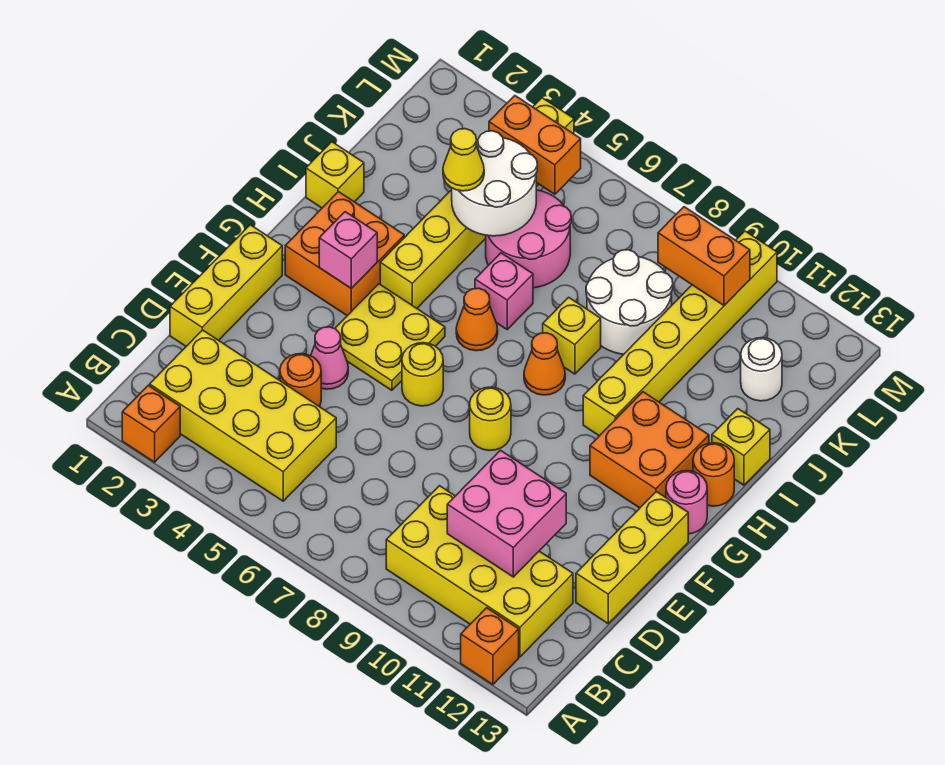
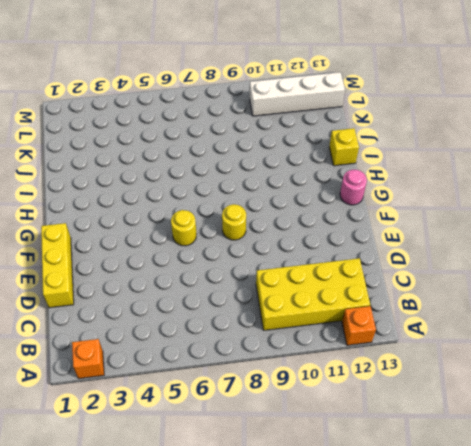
white 1x4 brick [250,72,345,116] -> yellow 1x6 brick [583,231,777,436]
none -> yellow 2x4 brick [150,330,336,501]
none -> orange 1x1 round brick [280,354,321,407]
none -> yellow 1x3 brick [576,492,688,624]
none -> pink 1x1 cone [311,327,348,389]

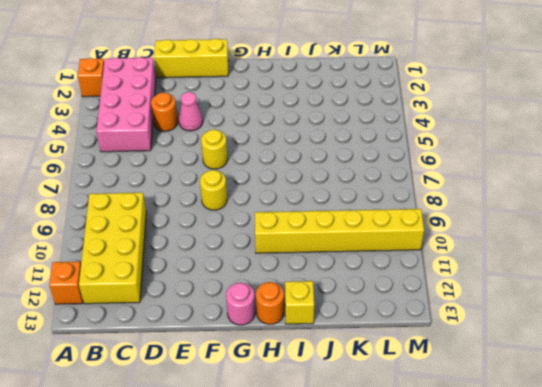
pink 2x4 brick [96,57,156,152] -> yellow 2x4 brick [150,330,336,501]
none -> yellow 1x3 brick [576,492,688,624]
none -> yellow 2x2 plate [335,284,445,390]
none -> orange 2x2 brick [285,192,404,316]
none -> orange 2x2 brick [590,392,709,508]

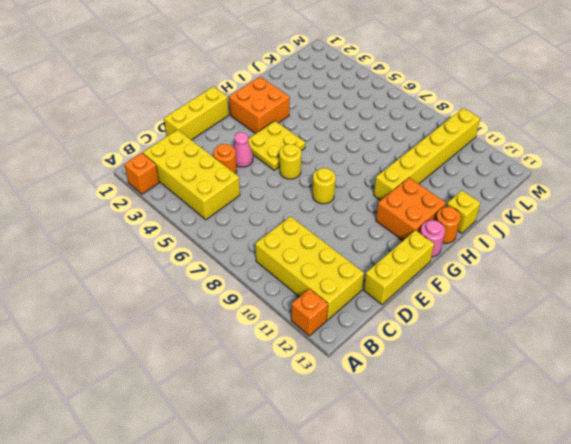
none -> yellow 1x6 brick [380,98,574,308]
none -> orange 1x1 cone [456,288,498,351]
none -> orange 1x1 cone [524,333,565,395]
none -> yellow 1x1 brick [306,142,364,208]

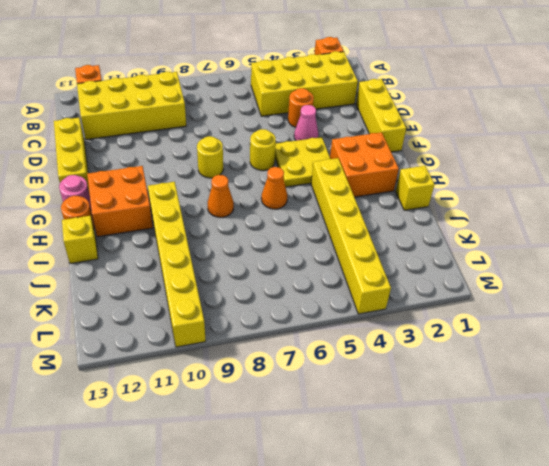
none -> pink 1x1 brick [475,253,533,329]
none -> yellow 1x1 brick [543,297,601,374]
none -> pink 2x2 round brick [486,190,571,288]
none -> white 2x2 round brick [586,250,673,354]

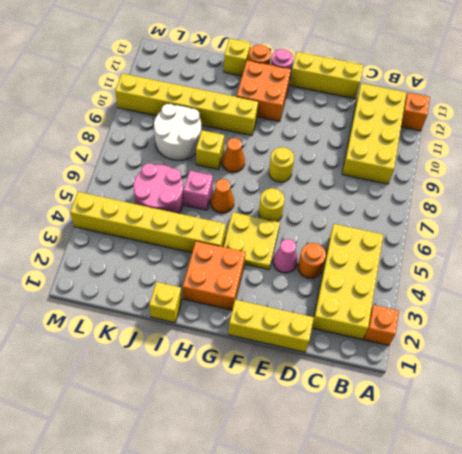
none -> white 1x1 round brick [741,338,782,401]
none -> pink 2x2 brick [447,450,566,577]
none -> pink 1x1 brick [319,212,377,289]
none -> white 2x2 round brick [452,131,537,236]

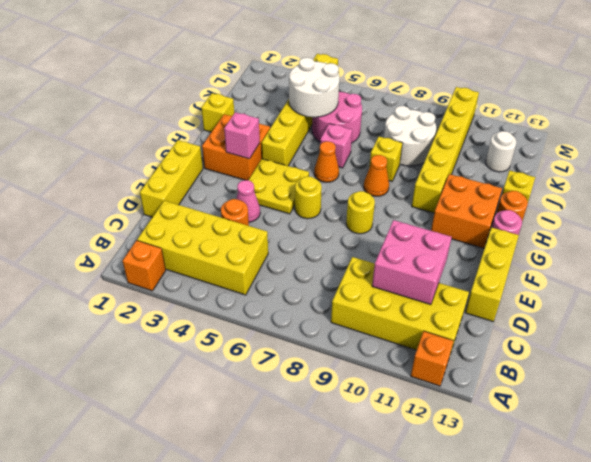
none -> orange 1x2 brick [489,96,581,194]
none -> orange 1x2 brick [658,207,750,305]
none -> yellow 1x1 cone [443,129,484,191]

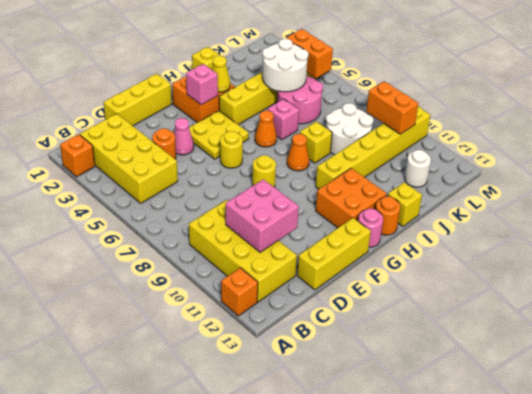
yellow 1x1 cone [212,56,230,92] -> yellow 1x1 cone moved to [443,129,484,191]

